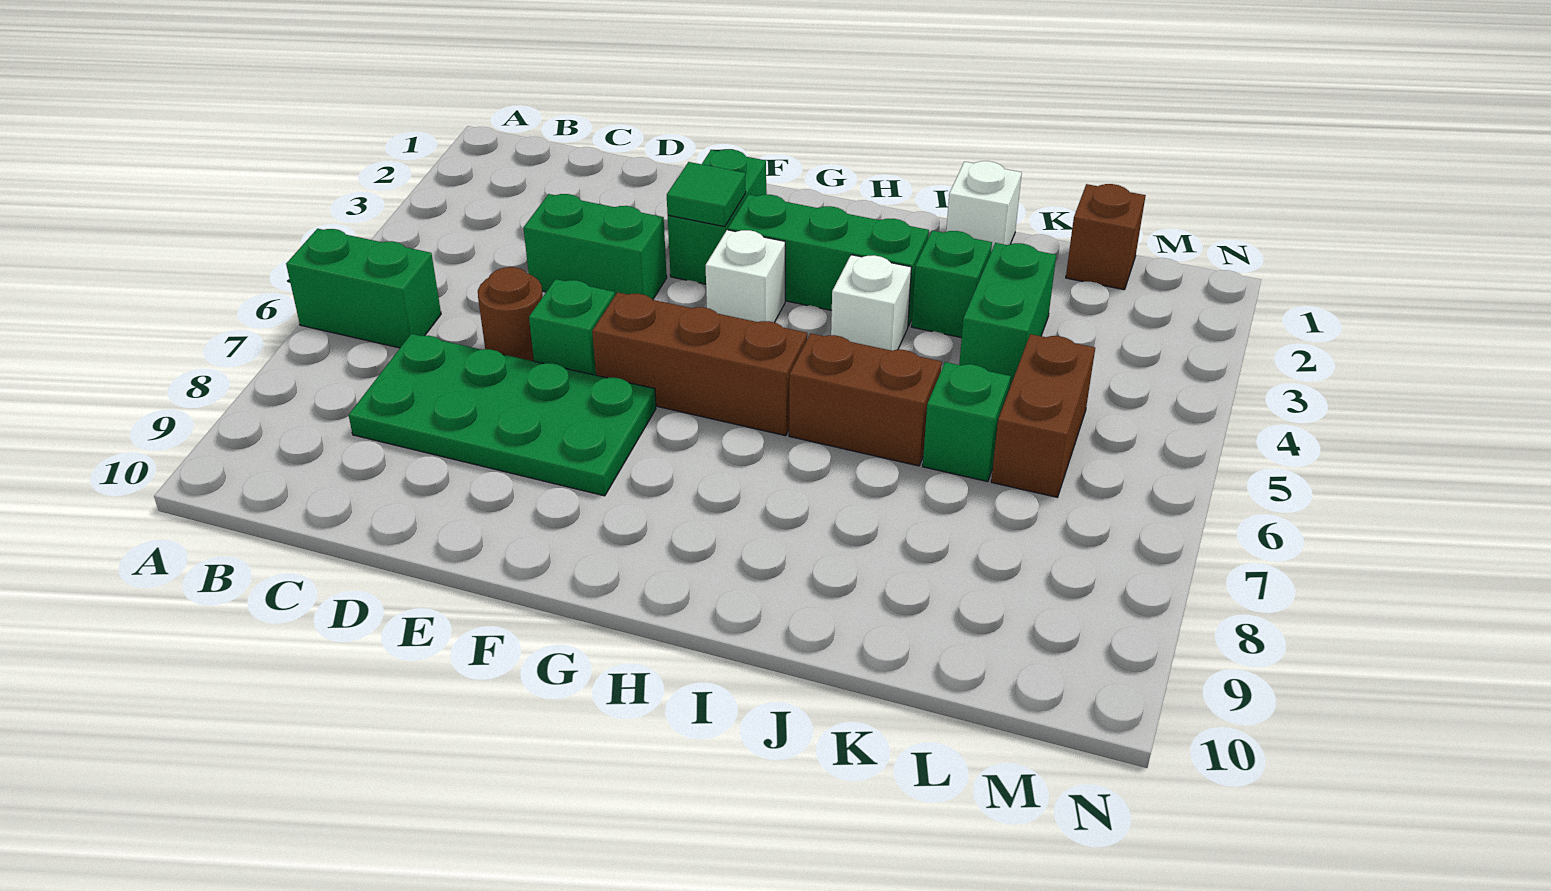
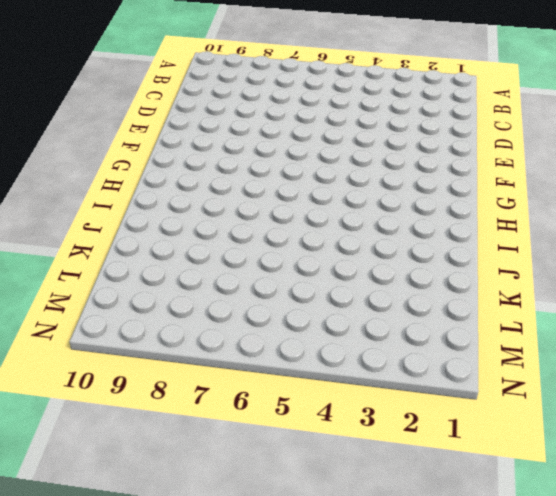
none -> green 1x2 brick [286,229,441,348]
none -> green 2x4 plate [349,334,656,496]
none -> green 1x2 brick [523,194,667,300]

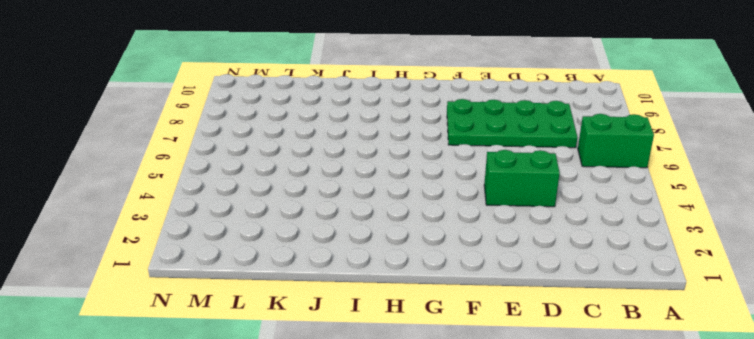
none -> brown 1x1 round brick [478,267,543,361]
none -> green 1x1 brick [529,279,615,375]
none -> green 1x2 brick [668,149,766,284]

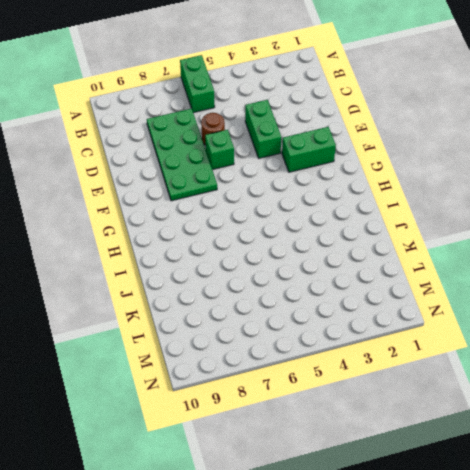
none -> brown 1x3 brick [592,292,807,436]
none -> green 1x3 brick [728,195,929,326]
none -> white 1x1 brick [705,230,785,322]

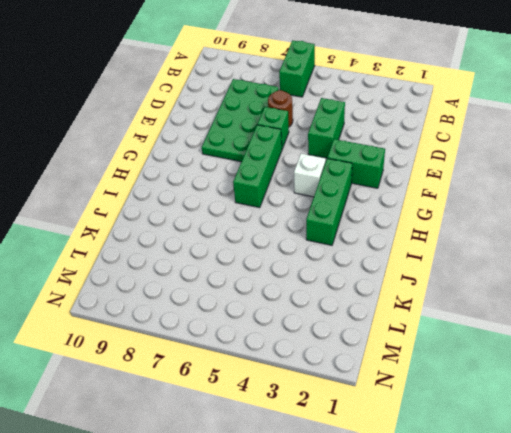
green 1x3 brick [233,125,282,208] -> brown 1x3 brick [592,292,807,436]
none -> white 1x1 brick [831,255,911,351]
none -> brown 1x2 brick [789,333,942,466]
none -> white 1x1 brick [946,161,1022,251]

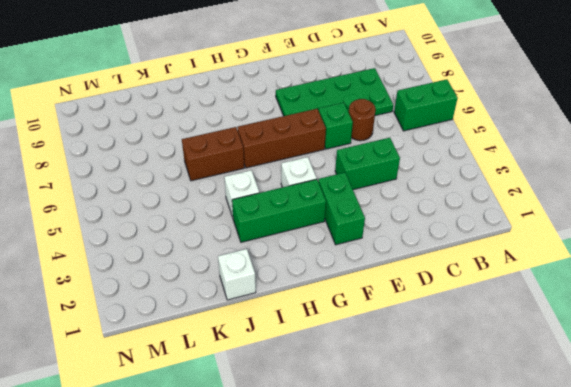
none -> green 1x1 brick [912,230,992,338]
none -> green 1x2 brick [959,243,1056,389]
none -> green 1x1 brick [923,362,1011,482]

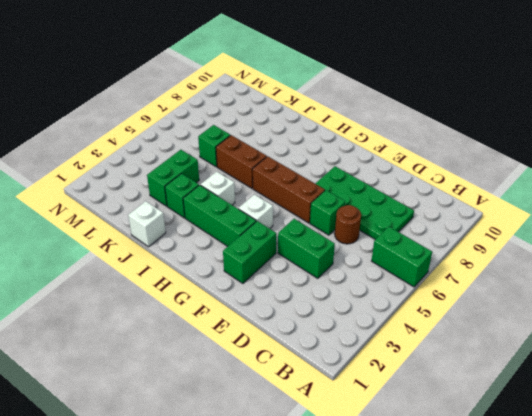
none -> brown 1x1 brick [1066,184,1146,290]
none -> brown 1x2 brick [991,334,1095,497]
none -> green 1x1 tile [667,162,746,227]

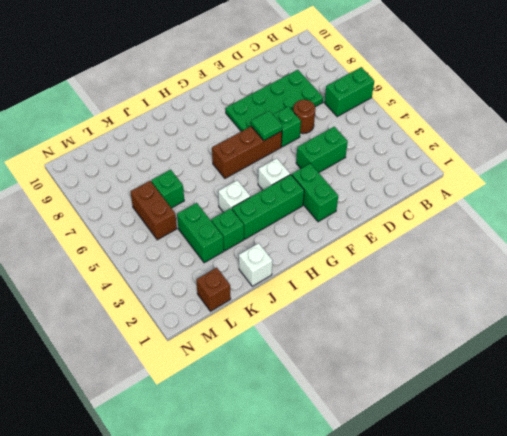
green 1x1 tile [251,111,282,140] -> green 1x1 tile moved to [667,162,746,227]
none -> brown 1x2 brick [789,333,942,466]

